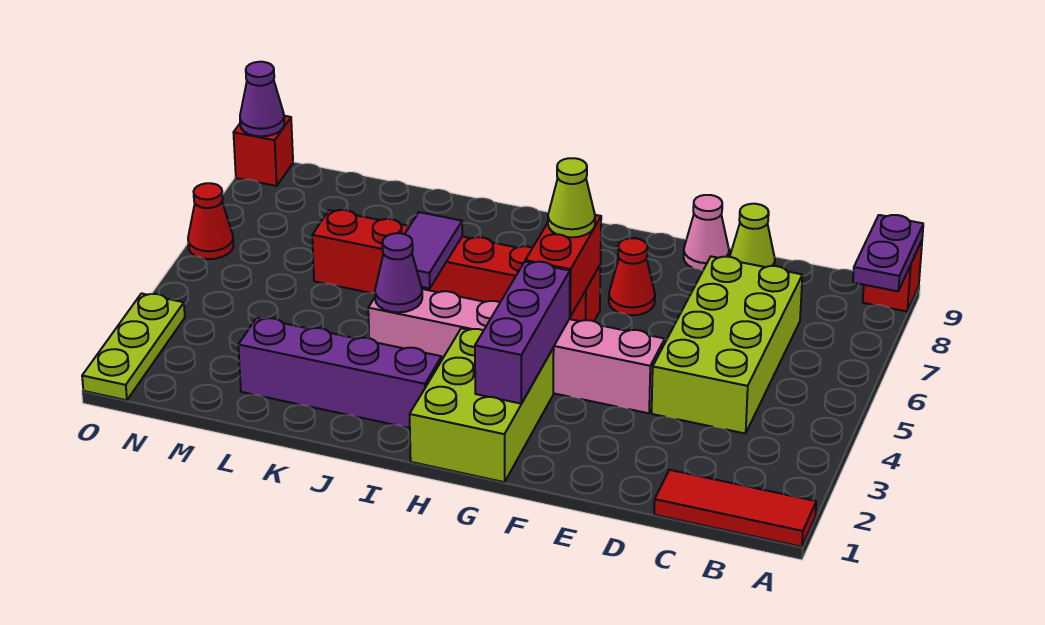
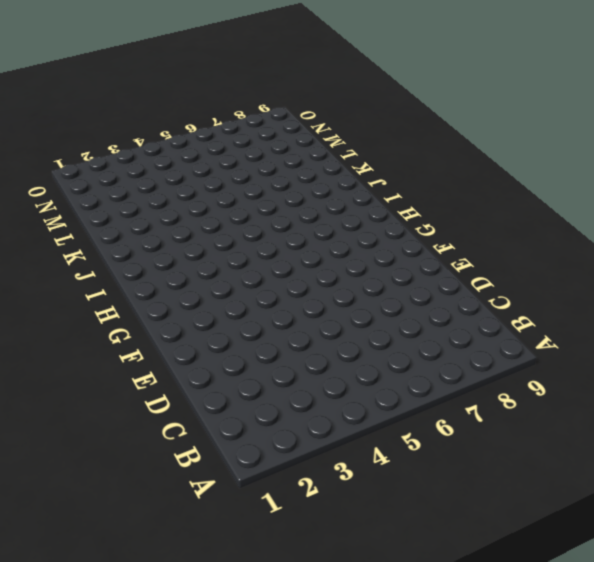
none -> red 1x3 tile [654,470,816,547]
none -> red 1x1 brick [863,241,922,311]
none -> lime 2x4 brick [652,256,802,434]

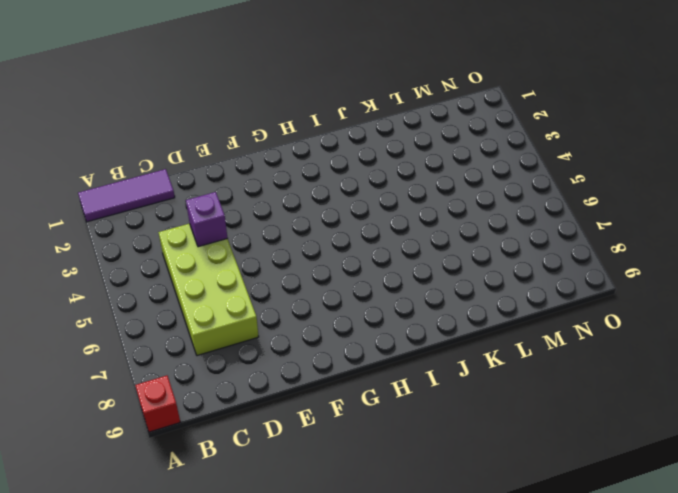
purple 1x3 tile [78,169,175,222] -> red 1x3 tile [654,470,816,547]
purple 1x1 brick [186,192,227,247] -> none
none -> lime 1x1 cone [730,204,775,267]
none -> pink 1x6 brick [368,289,665,413]
none -> pink 1x1 cone [683,195,729,271]

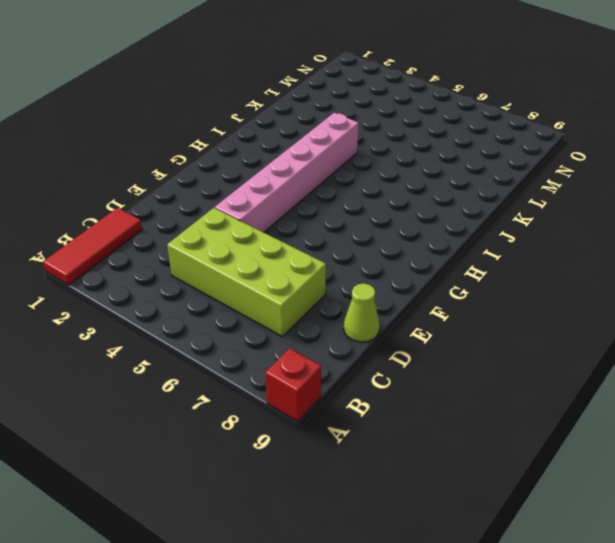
none -> pink 1x1 cone [683,195,729,271]
none -> red 1x1 cone [609,238,655,315]
none -> lime 2x3 brick [410,328,554,482]

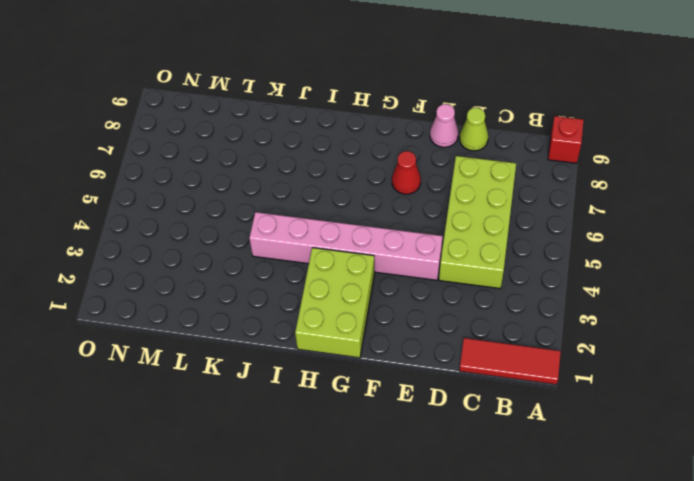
none -> red 1x6 brick [312,210,601,321]
none -> purple 1x4 brick [238,318,442,428]
none -> lime 1x3 plate [82,293,185,400]

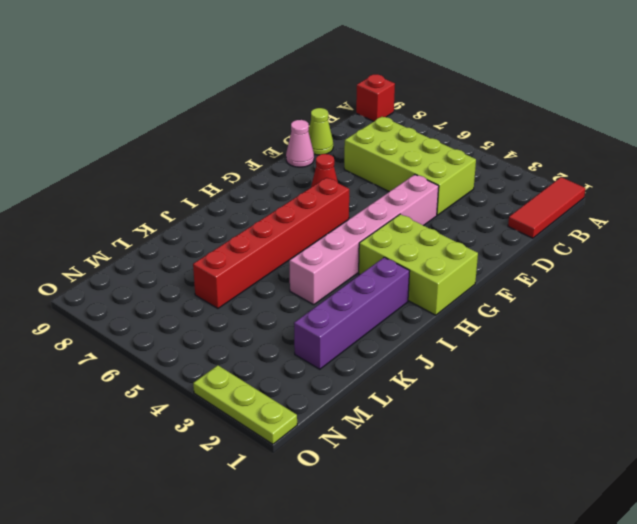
none -> red 1x1 cone [188,183,234,259]
none -> red 1x1 brick [233,116,293,186]
none -> purple 1x2 plate [853,215,923,291]

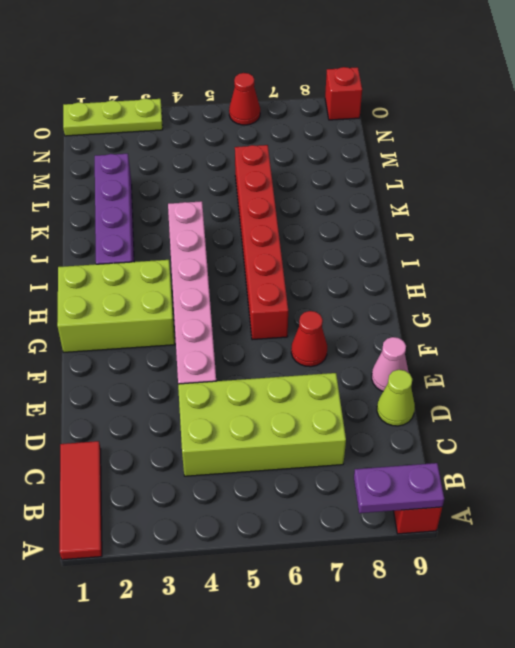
none -> purple 1x3 brick [475,262,570,404]
none -> red 1x2 brick [525,215,601,317]
none -> purple 1x1 cone [375,233,422,312]

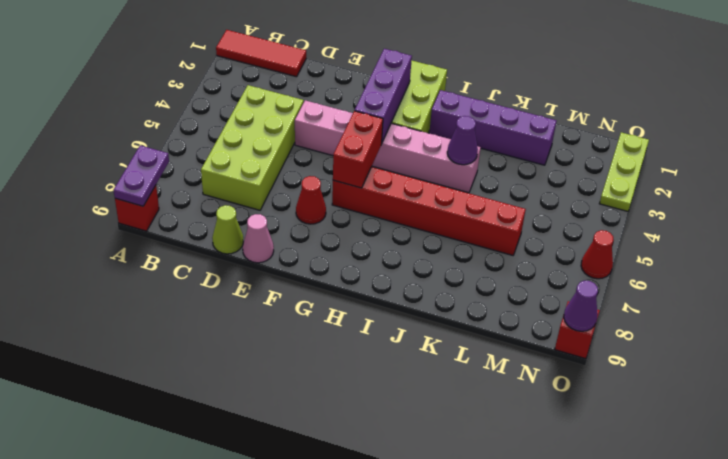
none -> purple 1x2 tile [405,212,462,288]
none -> lime 1x1 cone [548,158,595,237]

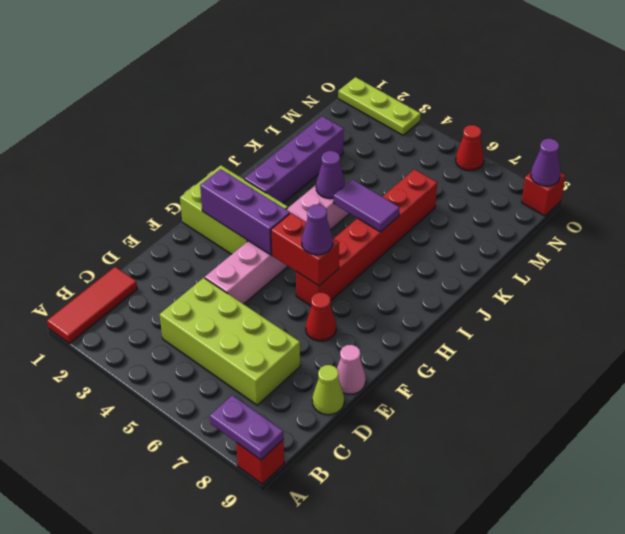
purple 1x1 cone [302,205,333,255] -> lime 1x1 cone [548,158,595,237]

